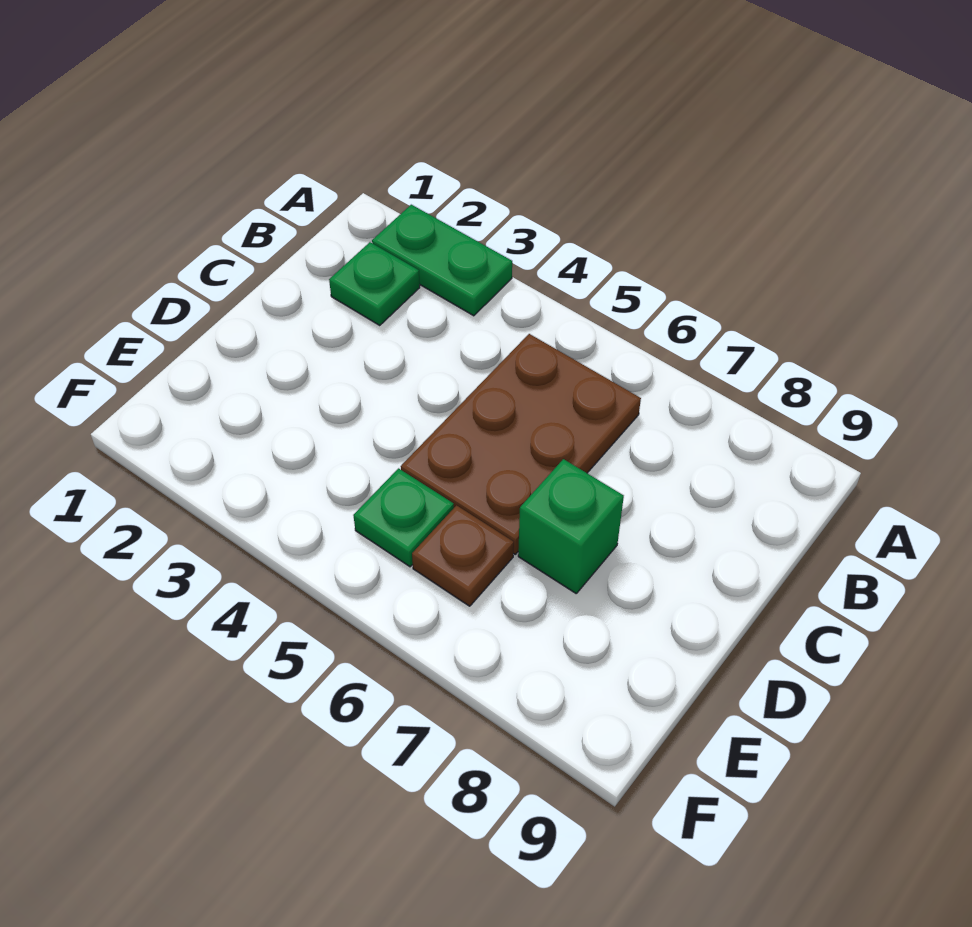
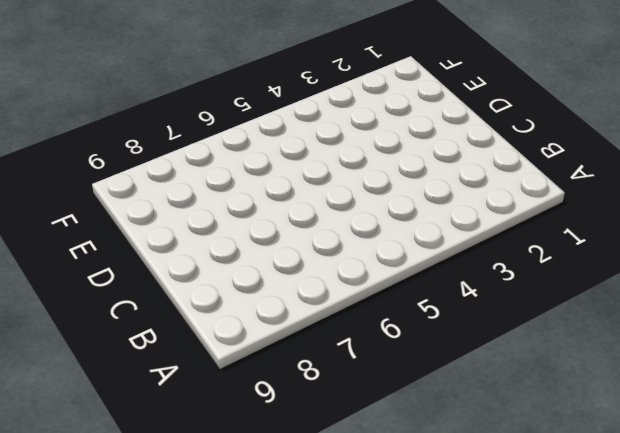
none -> green 1x2 plate [372,205,512,316]
none -> green 1x1 plate [329,242,420,325]

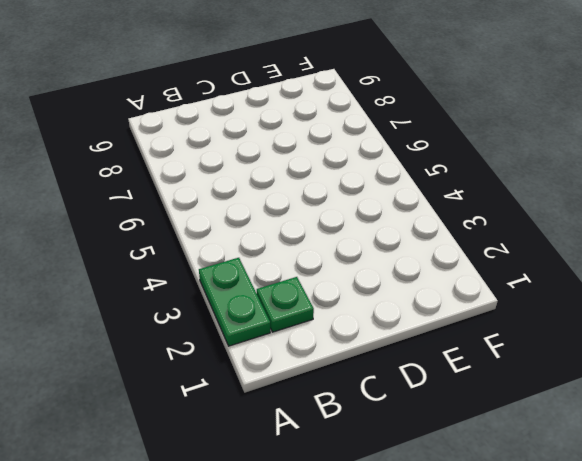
none -> brown 2x3 plate [401,334,641,554]
none -> green 1x1 brick [518,459,624,593]

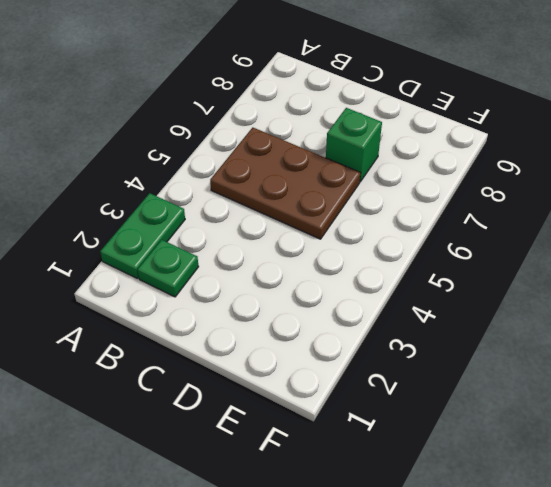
none -> green 1x1 plate [353,468,454,567]
none -> brown 1x1 plate [412,505,514,606]

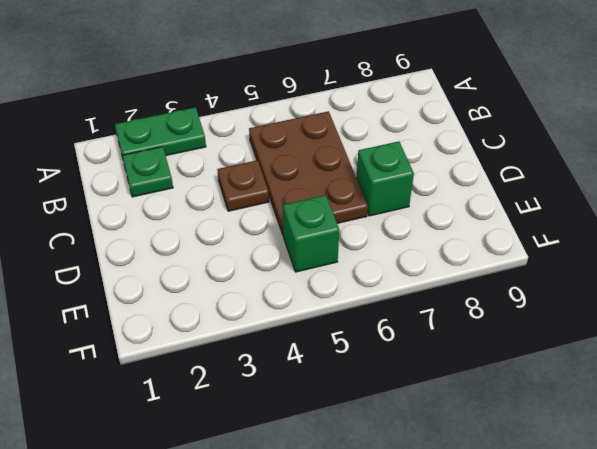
brown 1x1 plate [217,160,269,211] -> brown 1x1 plate moved to [412,505,514,606]
green 1x1 brick [283,195,339,272] -> green 1x1 plate [353,468,454,567]

